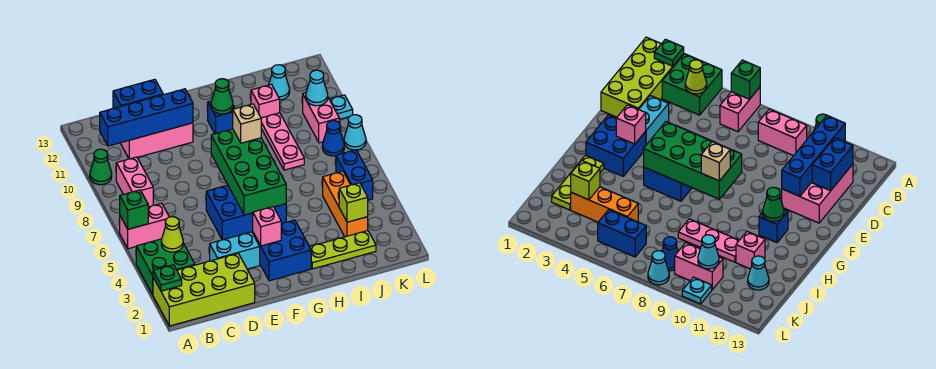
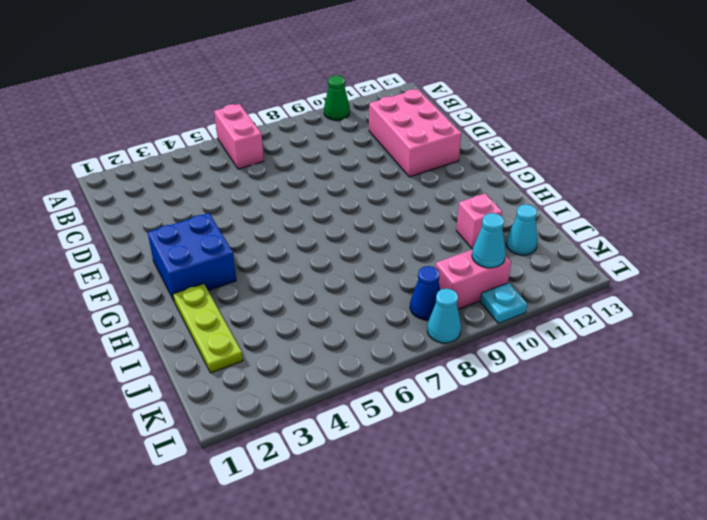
none -> lime 2x4 brick [153,253,255,326]
none -> green 2x2 brick [136,239,195,295]
none -> pink 1x2 brick [116,157,153,207]
none -> cyan 1x2 brick [210,232,260,269]

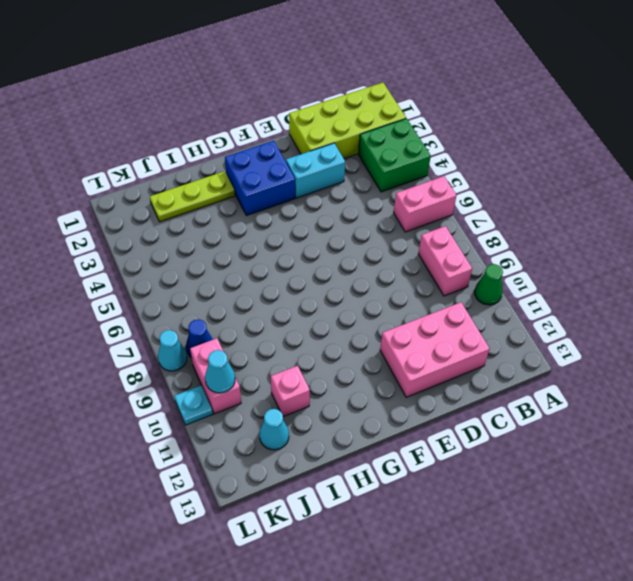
none -> blue 2x3 brick [206,185,286,240]
none -> blue 1x1 brick [208,101,235,134]
none -> pink 1x3 plate [261,113,304,170]
none -> orange 1x3 brick [323,171,368,237]

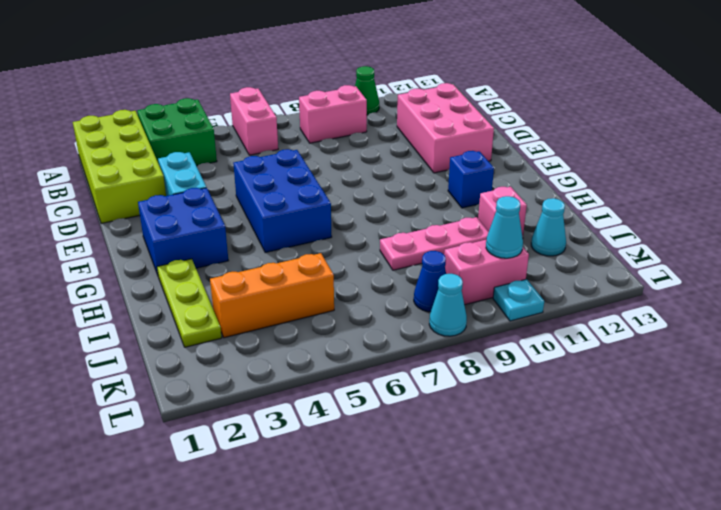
none -> blue 1x2 brick [336,150,373,200]
none -> green 1x1 plate [153,265,182,291]
none -> green 1x1 brick [120,190,148,229]
none -> lime 1x1 cone [161,217,183,252]

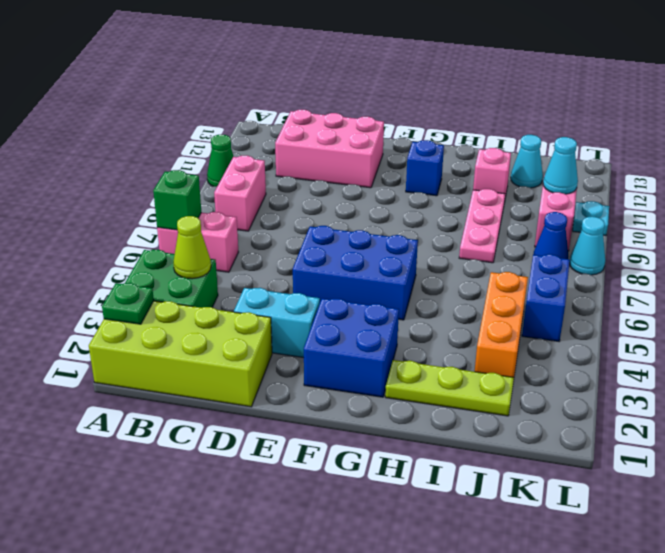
none -> blue 1x4 brick [100,89,193,146]
none -> blue 1x2 brick [113,79,163,109]
none -> pink 1x1 brick [253,207,281,246]
none -> green 2x4 brick [211,129,286,215]

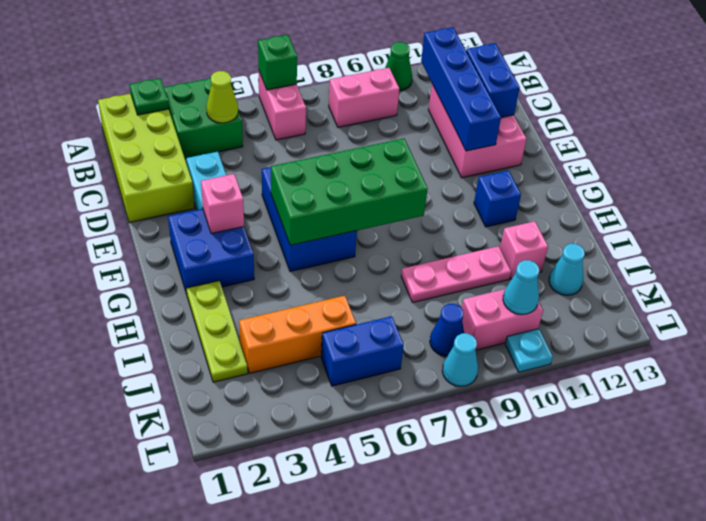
none -> green 1x1 cone [211,79,233,114]
none -> lime 1x1 brick [339,183,368,222]
none -> tan 1x1 brick [233,104,261,143]

